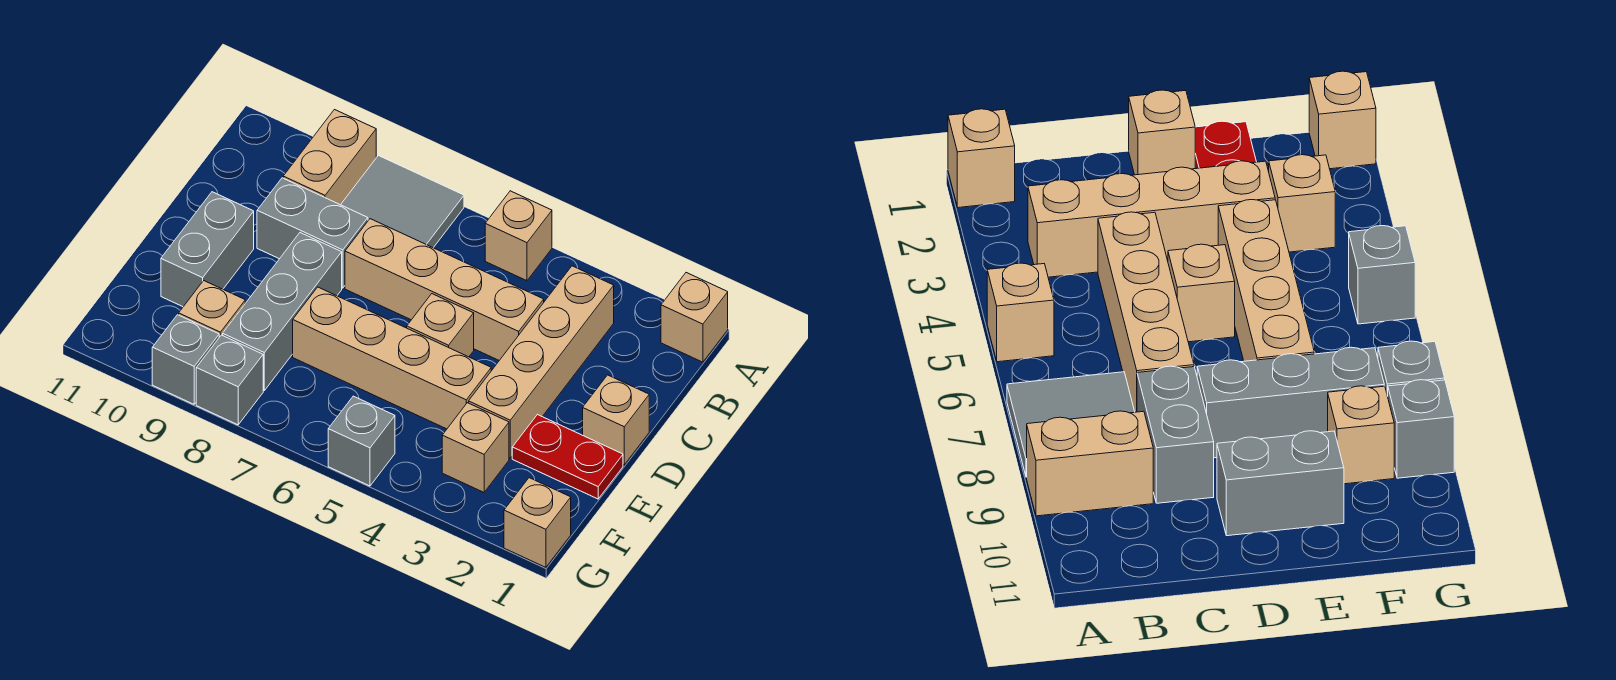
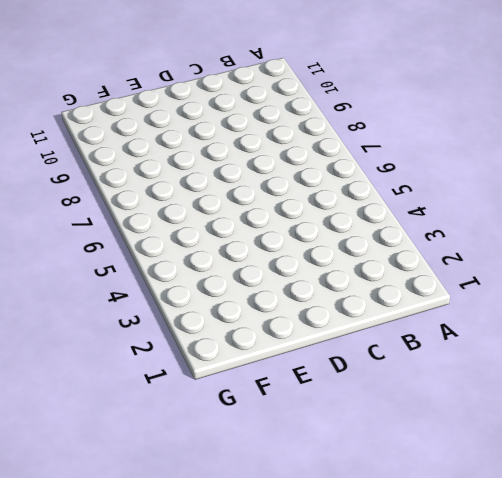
none -> tan 1x1 brick [661,273,728,362]
none -> tan 1x1 brick [485,191,552,281]
none -> grey 2x2 tile [341,156,464,248]

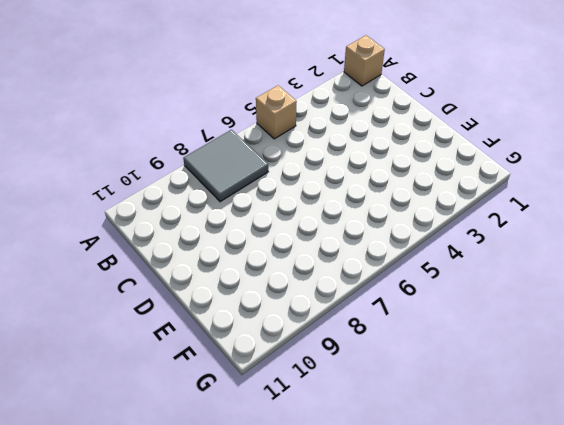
none -> tan 1x2 brick [283,110,376,205]
none -> tan 1x4 brick [469,266,614,458]
none -> tan 1x4 brick [345,219,544,360]

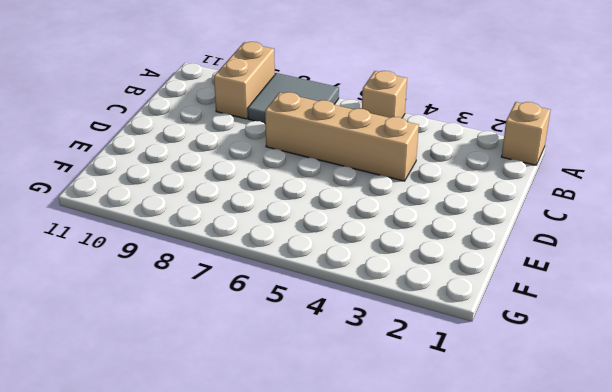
none -> tan 1x4 brick [469,266,614,458]
none -> grey 1x2 brick [257,178,368,288]
none -> tan 1x1 brick [583,375,649,465]

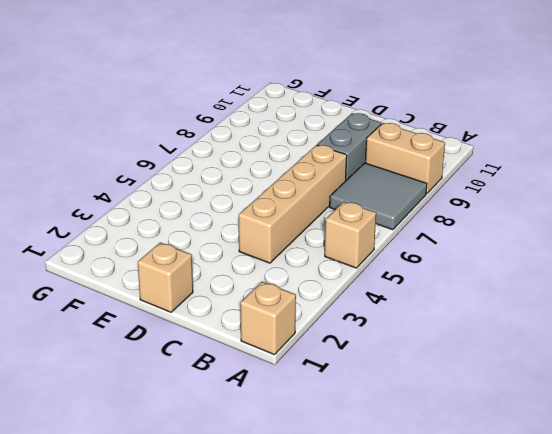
none -> tan 1x4 brick [469,266,614,458]
none -> tan 1x1 brick [407,294,474,357]
none -> grey 1x3 brick [223,233,342,390]

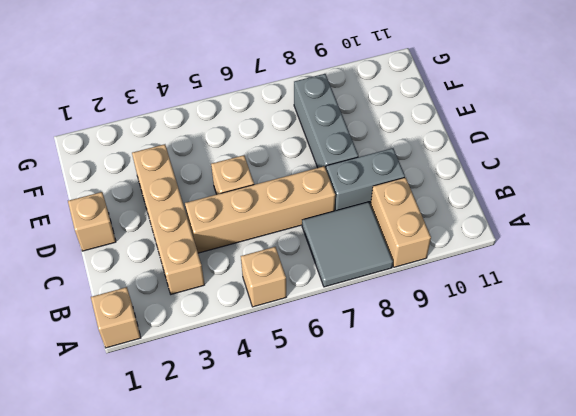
none -> grey 1x2 brick [161,192,254,307]
none -> red 1x2 plate [512,415,623,499]
none -> tan 1x4 brick [293,287,491,429]

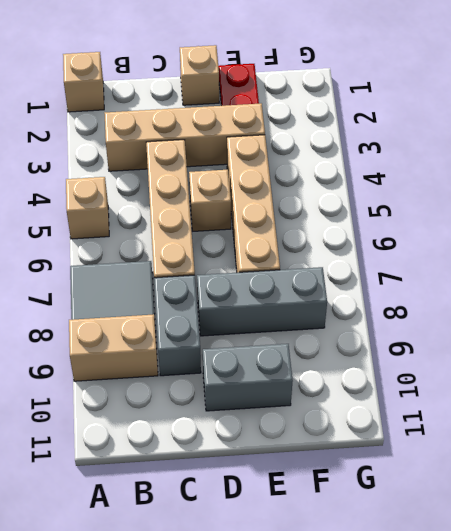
none -> tan 1x1 brick [442,403,509,492]
none -> tan 1x1 brick [179,281,245,337]
none -> tan 1x1 brick [504,478,571,567]

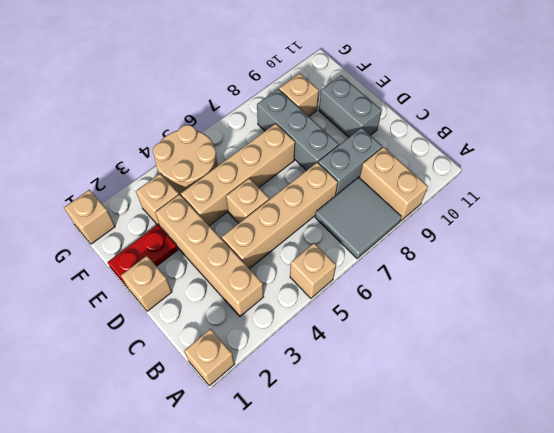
tan 2x2 round brick [153,125,218,195] -> grey 1x1 brick [328,396,395,486]
none -> grey 1x1 brick [196,335,263,425]
none -> grey 1x1 brick [152,315,219,404]

